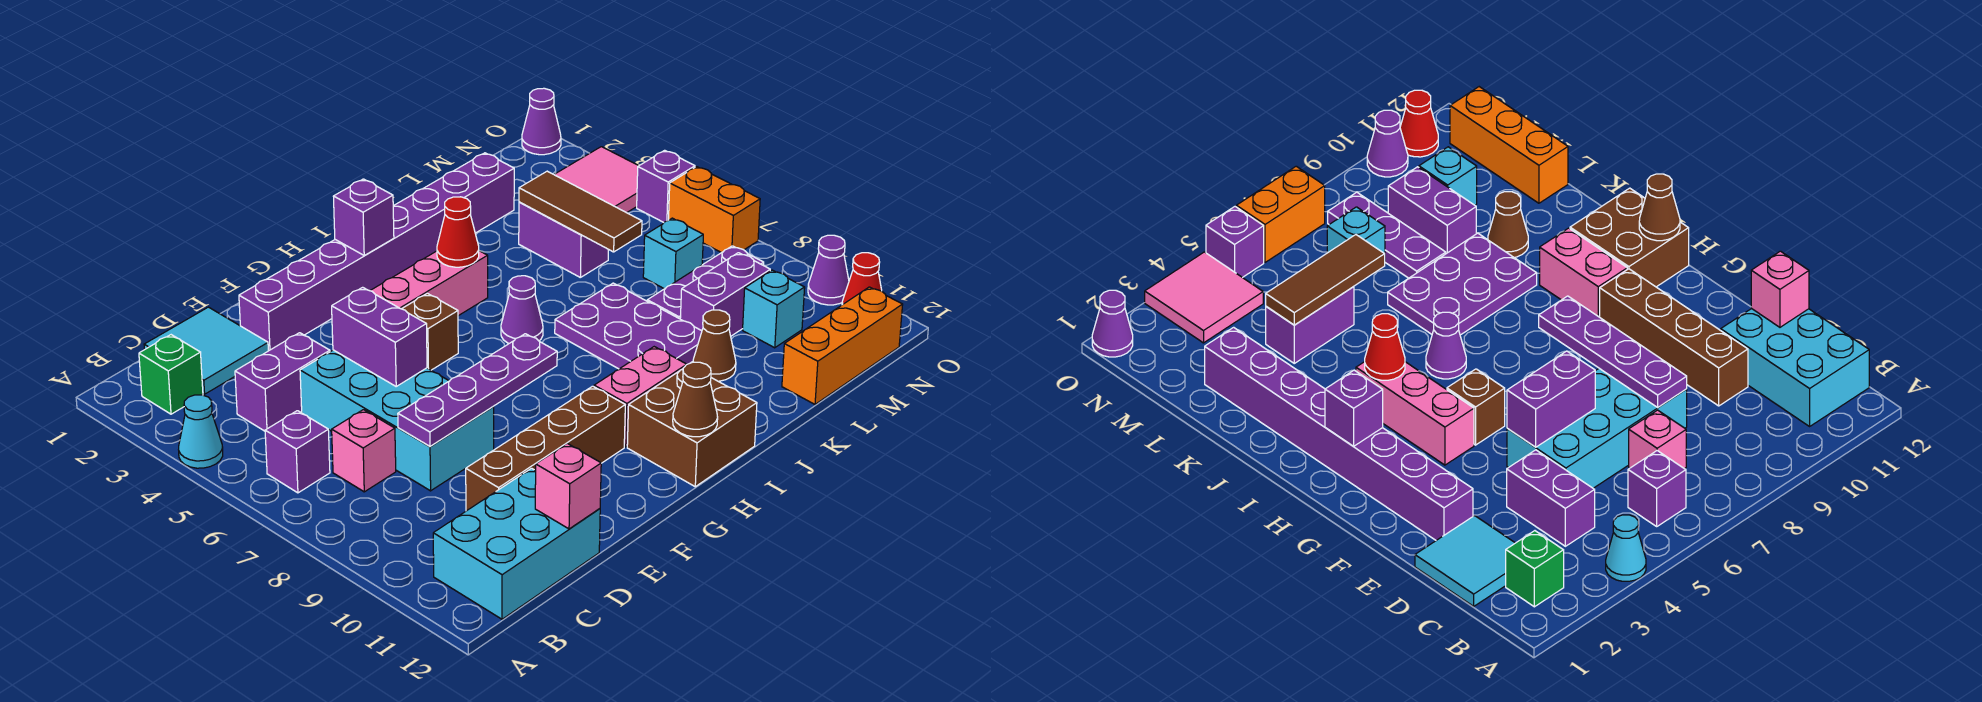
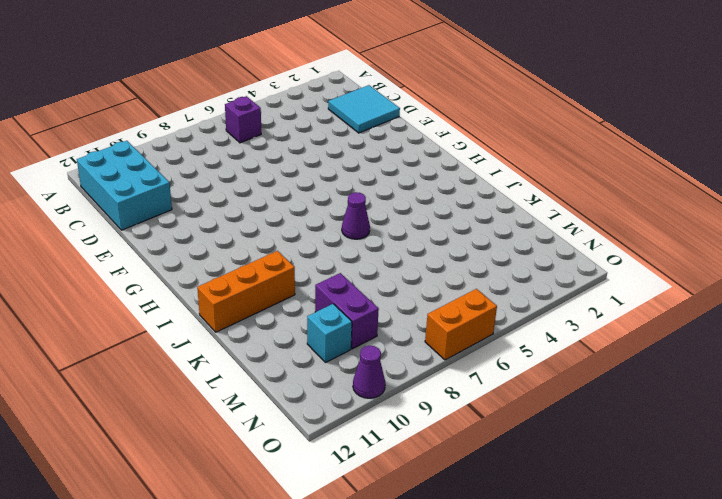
orange 1x3 brick [197,251,295,332] -> orange 1x3 brick turned to [782,287,903,404]
none -> cyan 1x1 cone [179,395,223,468]
none -> green 1x1 brick [139,335,203,414]
none -> purple 1x2 brick [235,333,330,431]
none -> pink 1x1 brick [332,410,396,492]

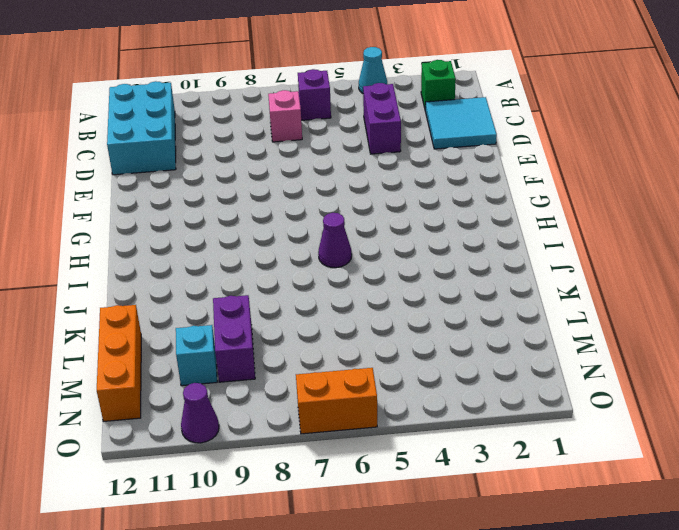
none -> cyan 2x4 brick [300,350,494,491]
none -> brown 1x4 brick [466,386,625,511]
none -> purple 1x8 brick [239,153,514,351]
none -> pink 1x3 brick [370,251,488,316]

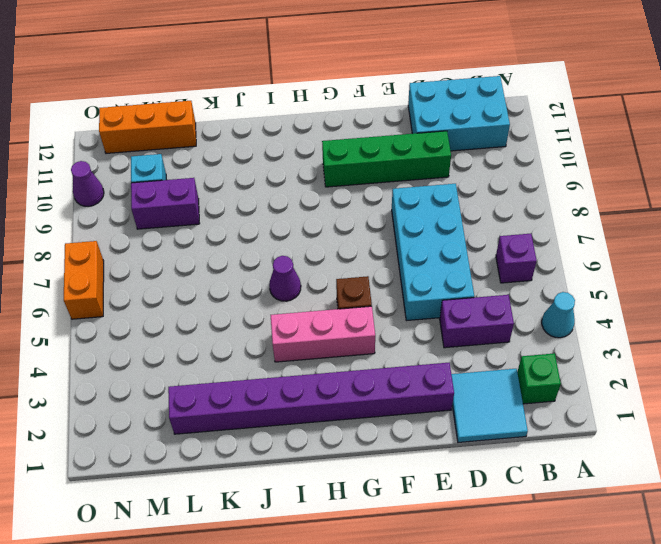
green 1x4 brick [322,131,451,187] -> brown 1x4 brick [466,386,625,511]
none -> pink 1x1 brick [332,410,396,492]
none -> pink 1x2 brick [594,347,687,447]
none -> brown 2x2 brick [627,369,757,487]
none -> purple 2x3 plate [555,283,702,369]

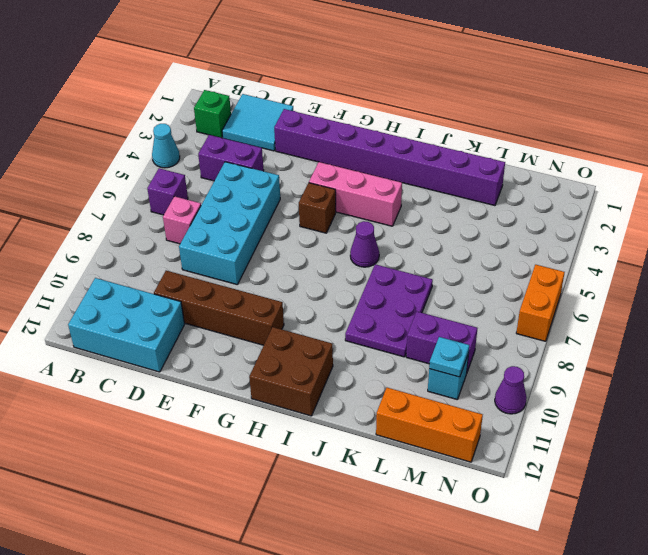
cyan 1x1 plate [429,337,469,377] -> none
none -> pink 1x2 brick [594,347,687,447]
none -> brown 1x1 cone [693,310,736,381]
none -> purple 1x2 brick [519,202,608,277]
none -> purple 1x3 plate [647,246,764,319]

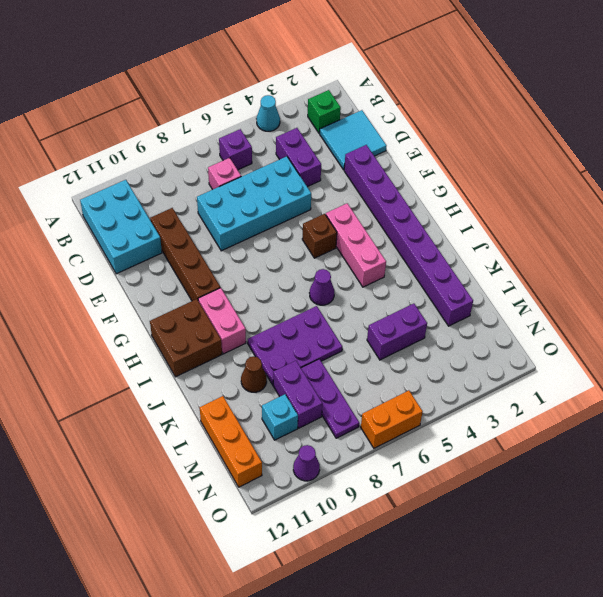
none -> cyan 1x1 brick [643,218,703,289]
none -> pink 2x2 tile [554,147,638,213]
none -> purple 1x1 cone [522,88,561,155]
none -> purple 1x1 brick [637,150,695,222]

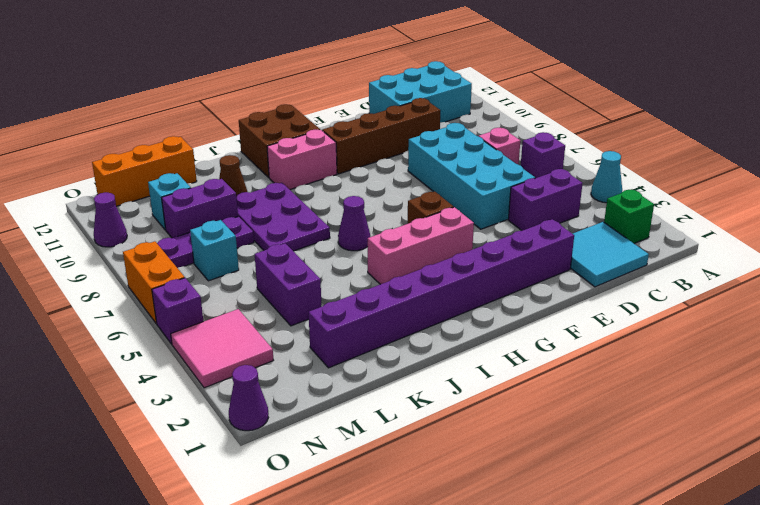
none -> red 1x1 cone [842,253,882,305]
none -> purple 1x4 plate [398,334,557,446]
none -> pink 1x1 brick [535,443,601,529]
none -> purple 1x2 brick [332,287,427,386]

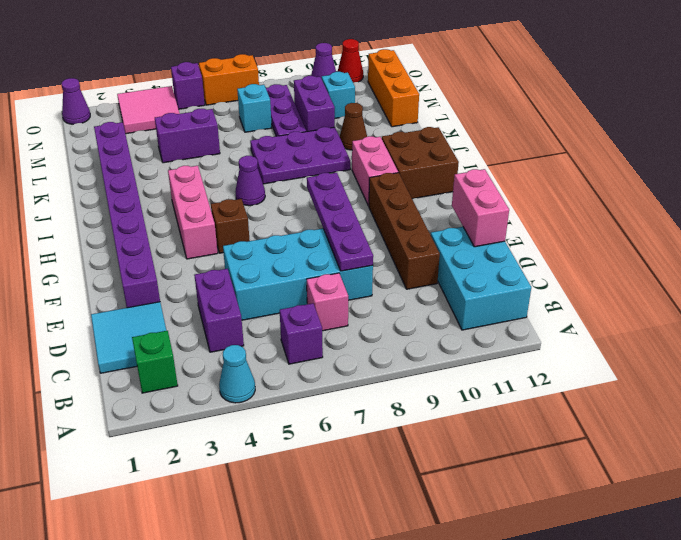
pink 1x2 brick [452,169,509,247] -> pink 1x1 brick [535,443,601,529]
none -> purple 1x2 brick [332,287,427,386]
none -> purple 1x1 brick [333,179,394,256]
none -> brown 1x1 cone [673,362,718,437]
none -> red 1x1 cone [437,197,479,267]

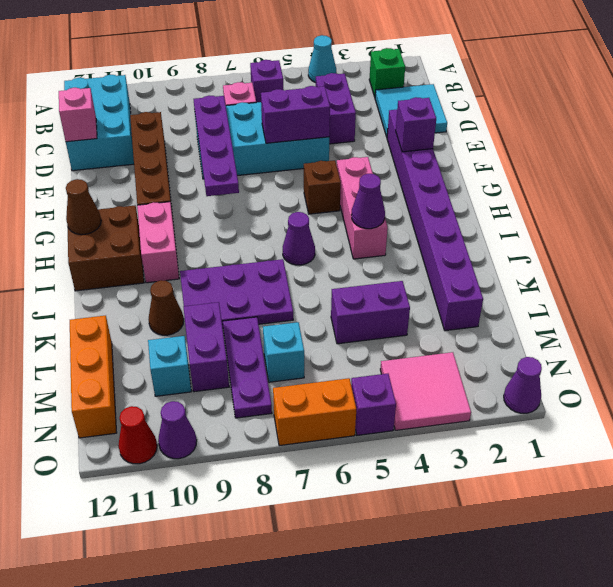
purple 1x1 brick [396,97,436,152] -> purple 1x1 brick moved to [333,179,394,256]
purple 1x1 cone [351,174,385,229] -> red 1x1 cone [437,197,479,267]
none -> brown 1x3 tile [519,171,642,252]

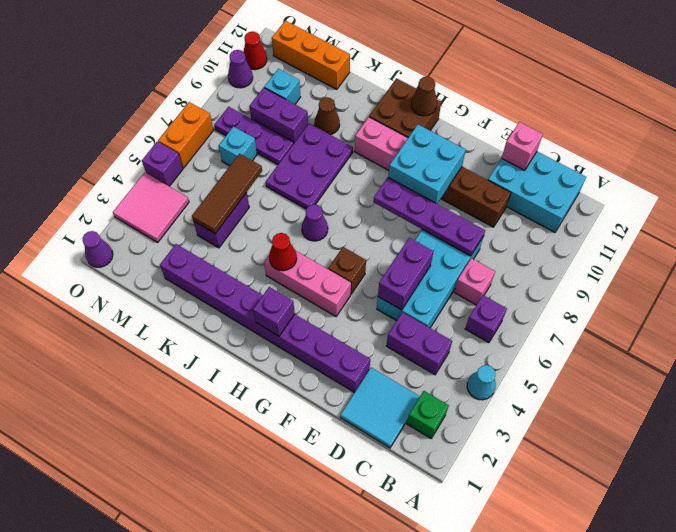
cyan 2x2 brick [388,124,466,204] -> none

